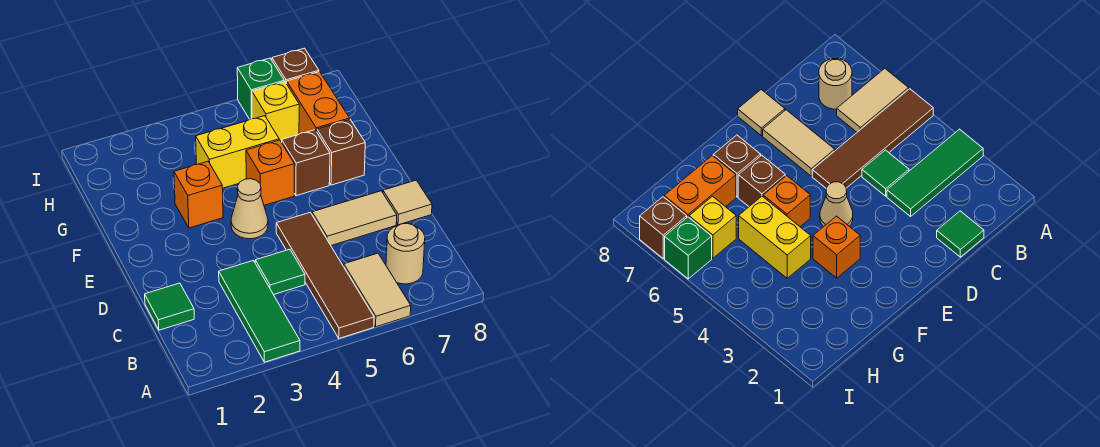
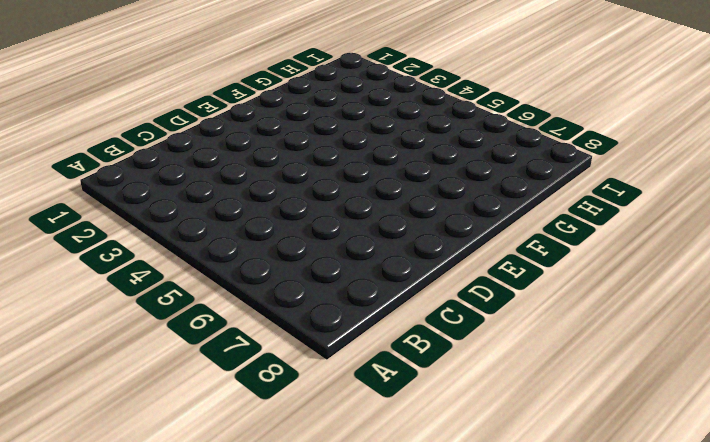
none -> green 1x3 tile [219,261,300,362]
none -> brown 1x4 tile [276,213,374,338]
none -> tan 1x2 tile [344,253,411,327]

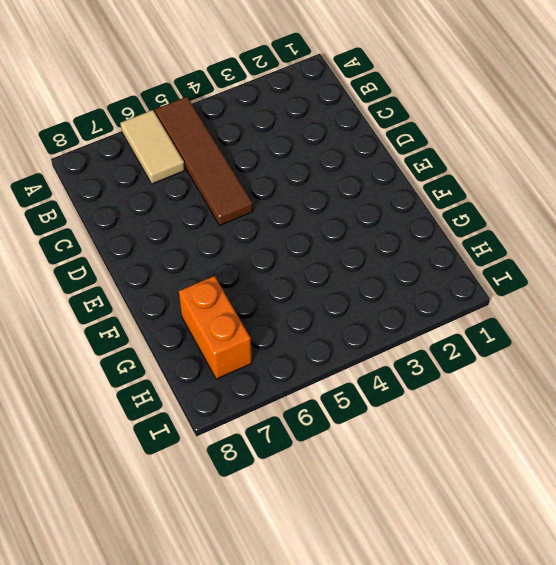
none -> green 1x3 tile [219,261,300,362]
none -> tan 1x1 round brick [386,223,425,284]
none -> green 1x1 tile [145,283,194,330]

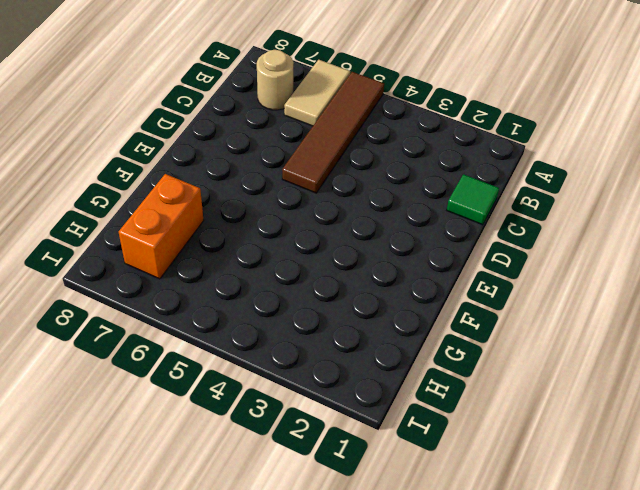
none -> green 1x3 tile [219,261,300,362]
none -> green 1x1 tile [255,249,305,295]
none -> tan 1x2 tile [312,191,397,245]

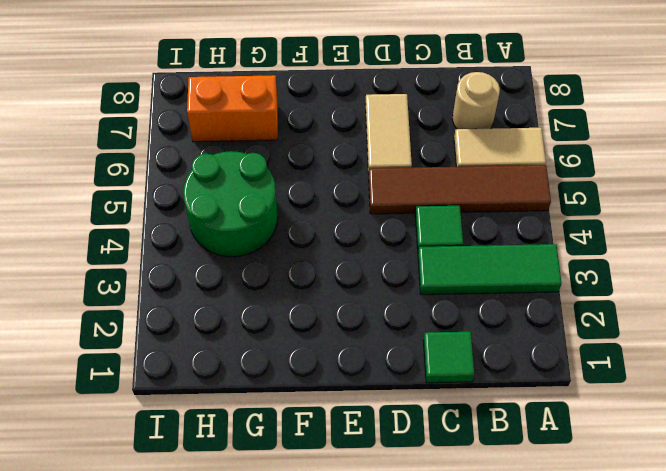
green 2x2 round brick [183,151,278,257] -> yellow 1x2 brick [196,116,279,188]
none -> tan 1x1 tile [383,180,432,225]
none -> tan 1x1 cone [231,179,268,239]
none -> orange 1x1 brick [174,161,223,228]

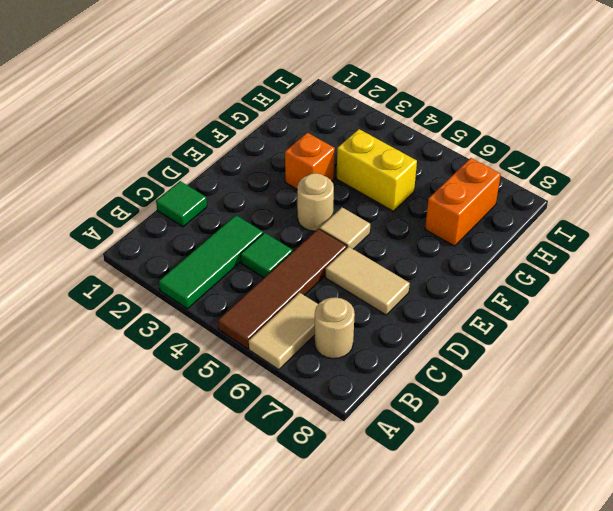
tan 1x1 round brick [297,173,334,231] -> tan 1x1 cone [231,179,268,239]
tan 1x1 tile [320,207,370,249] -> tan 1x1 tile moved to [383,180,432,225]
none -> orange 1x1 brick [246,140,294,205]
none -> brown 1x1 brick [282,130,330,196]
none -> brown 1x1 brick [317,120,365,185]

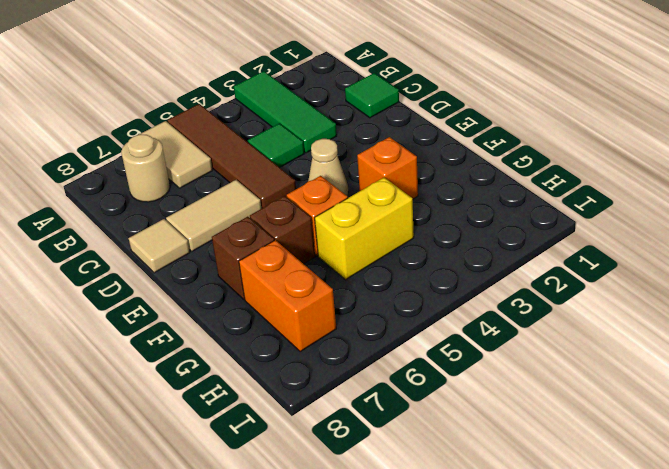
none -> yellow 1x1 brick [252,82,299,142]
none -> green 1x1 brick [237,58,284,119]
none -> brown 1x1 brick [272,48,319,84]

